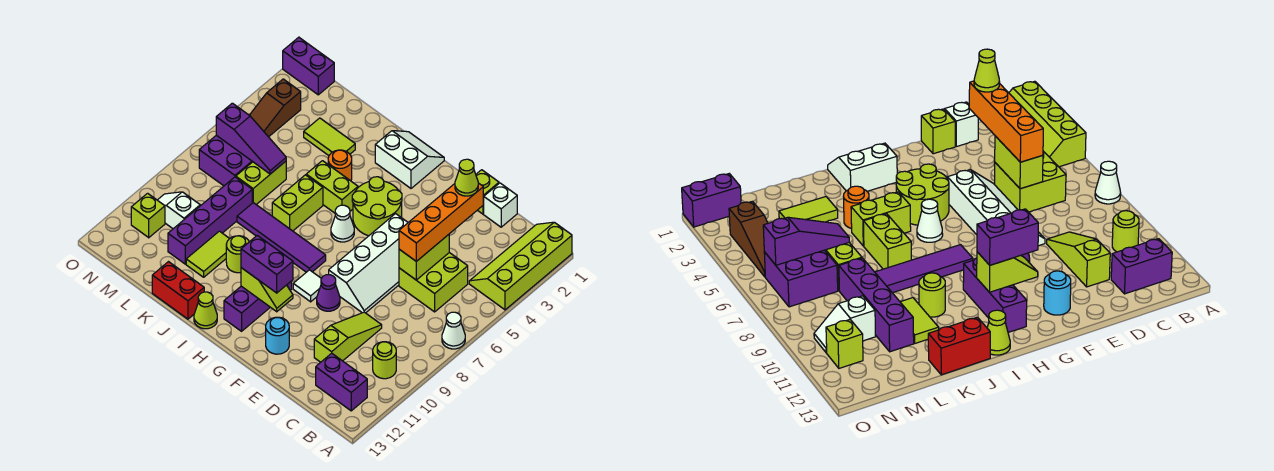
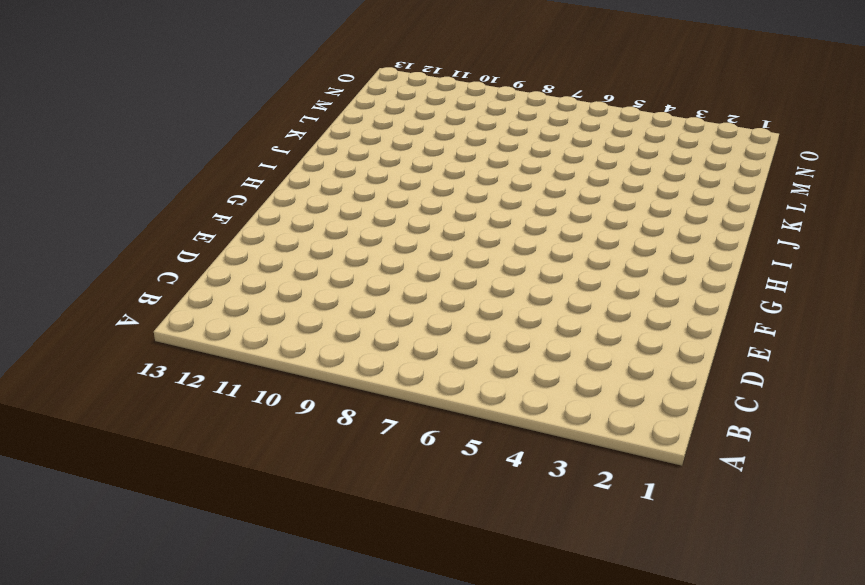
none -> lime 2x4 slope [469,222,572,310]
none -> white 1x1 cone [442,312,465,349]
none -> lime 1x1 round brick [373,342,396,379]
none -> purple 1x2 brick [316,353,367,411]

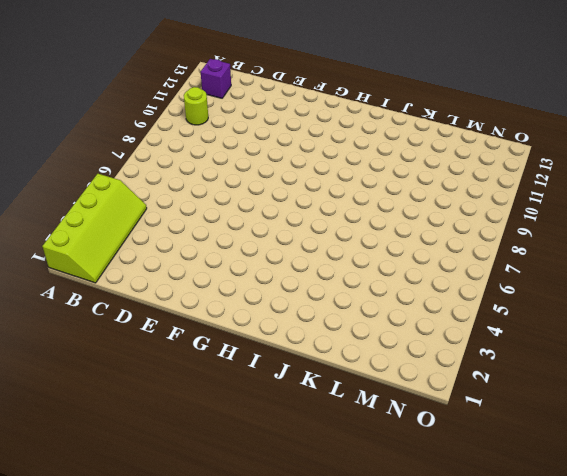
purple 1x1 brick [201,59,231,98] -> purple 1x2 brick [316,353,367,411]
none -> white 1x1 cone [442,312,465,349]
none -> lime 2x2 brick [399,253,468,312]
none -> white 1x1 brick [484,183,517,227]
none -> lime 1x3 slope [314,312,382,362]

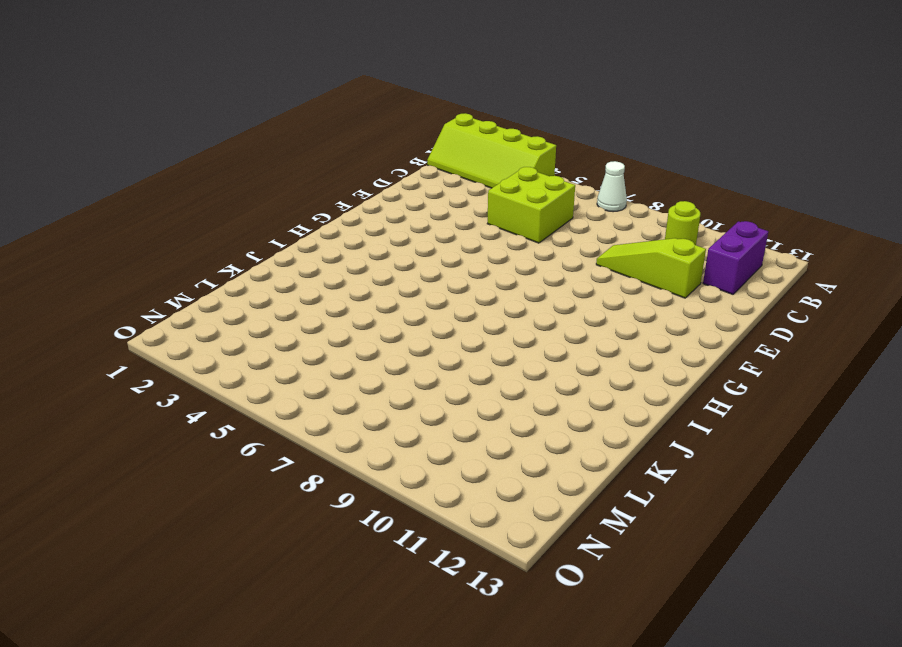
none -> white 1x1 brick [484,183,517,227]
none -> lime 1x1 brick [476,170,499,214]
none -> white 2x4 slope [329,214,408,313]
none -> purple 1x1 cone [317,275,340,311]

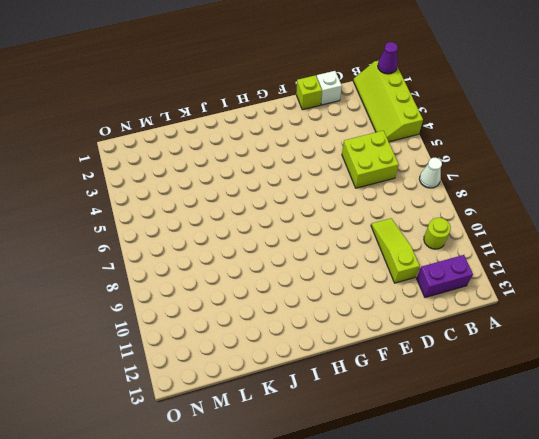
purple 1x1 cone [378,42,398,74] -> purple 1x1 cone moved to [317,275,340,311]
none -> white 2x4 slope [329,214,408,313]
none -> cyan 1x1 round brick [266,317,289,354]
none -> lime 2x2 round brick [352,177,402,236]
none -> white 1x1 tile [293,270,321,302]

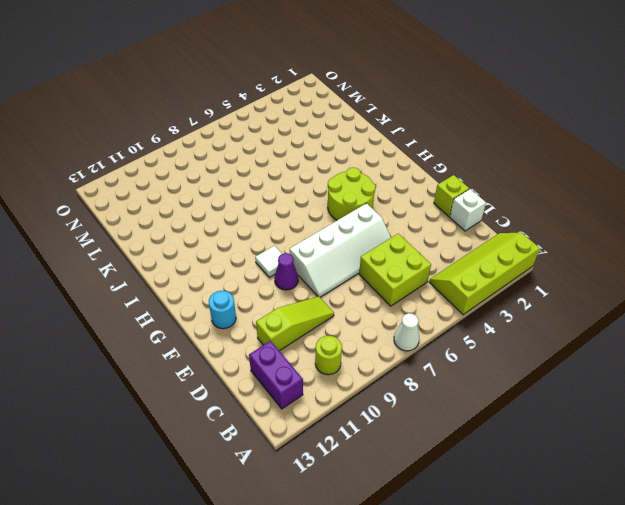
none -> white 2x2 slope [375,131,444,188]
none -> white 1x1 cone [331,205,354,242]
none -> purple 1x4 tile [237,203,326,272]
none -> purple 1x3 brick [224,281,292,331]

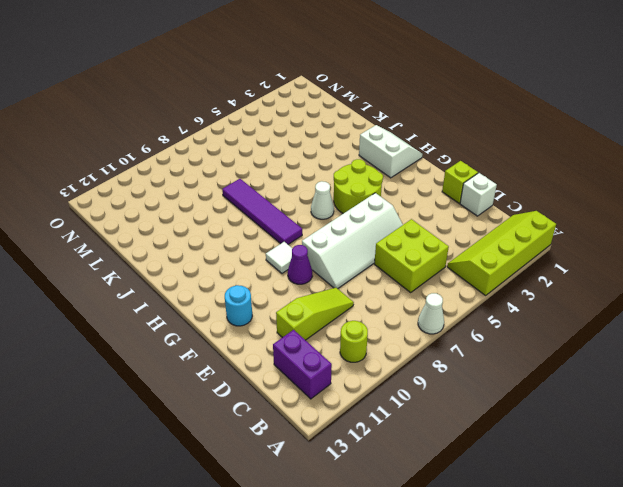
none -> purple 1x3 brick [224,281,292,331]
none -> lime 1x2 brick [306,161,358,213]
none -> lime 1x1 cone [194,292,217,329]
none -> orange 1x1 round brick [328,150,352,181]

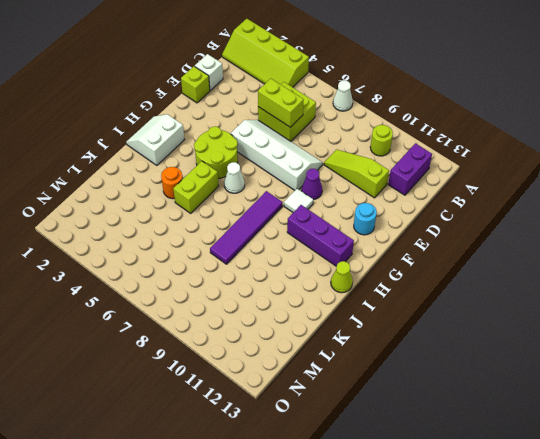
none -> lime 1x2 brick [272,175,323,231]
none -> lime 1x1 round brick [226,236,249,273]
none -> red 1x2 brick [152,262,204,319]
none -> lime 1x2 tile [304,118,355,156]

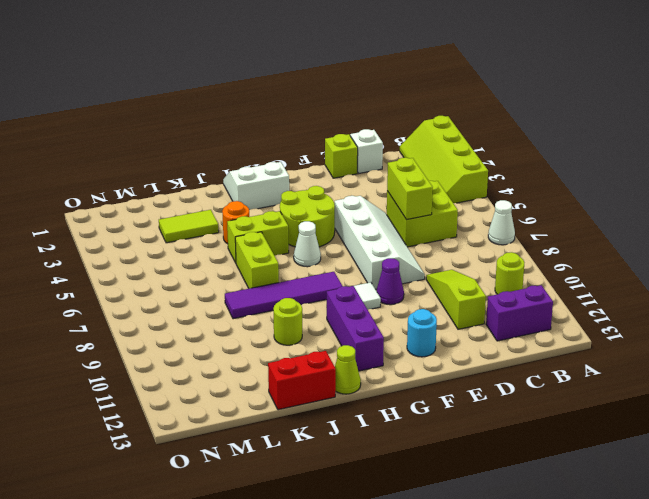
none -> lime 1x2 tile [186,231,229,277]
none -> lime 1x2 brick [236,161,286,204]
none -> purple 1x4 brick [168,177,252,264]
none -> purple 2x2 brick [199,135,253,186]

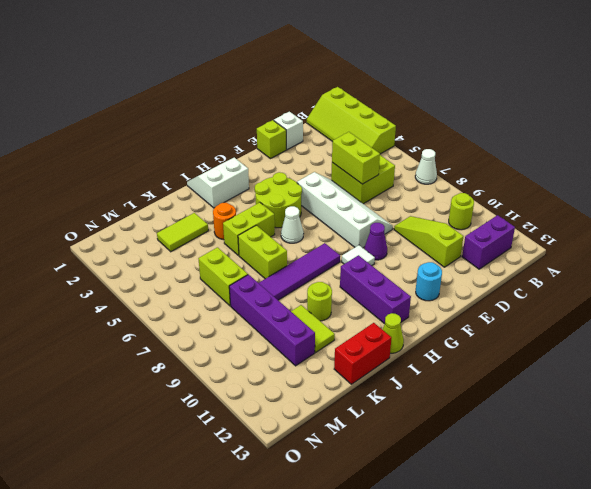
none -> purple 2x2 brick [199,135,253,186]
none -> white 1x2 slope [158,192,200,229]
none -> purple 1x2 brick [283,37,334,95]
none -> brown 1x3 slope [249,79,301,137]

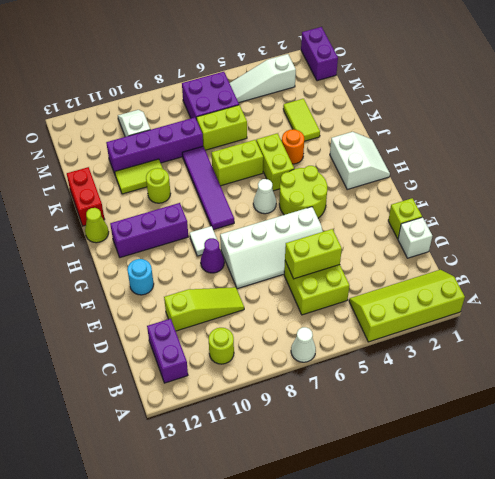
white 1x3 slope [230,54,296,103] -> brown 1x3 slope [249,79,301,137]
none -> lime 1x1 brick [131,193,165,238]
none -> lime 1x2 slope [241,268,293,312]
none -> purple 1x3 slope [216,103,286,174]
none -> orange 1x4 brick [399,183,483,261]

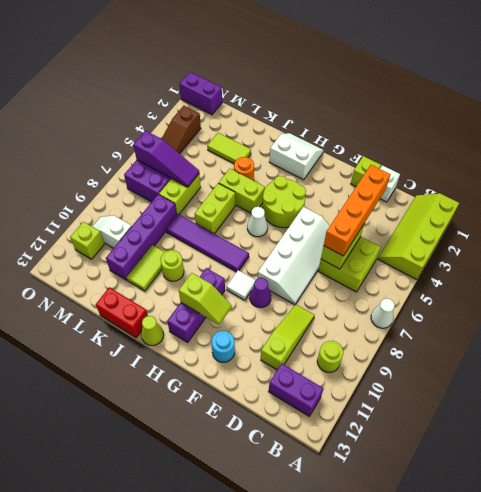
none -> purple 1x2 brick [241,235,293,293]
none -> lime 1x1 cone [455,159,478,196]

